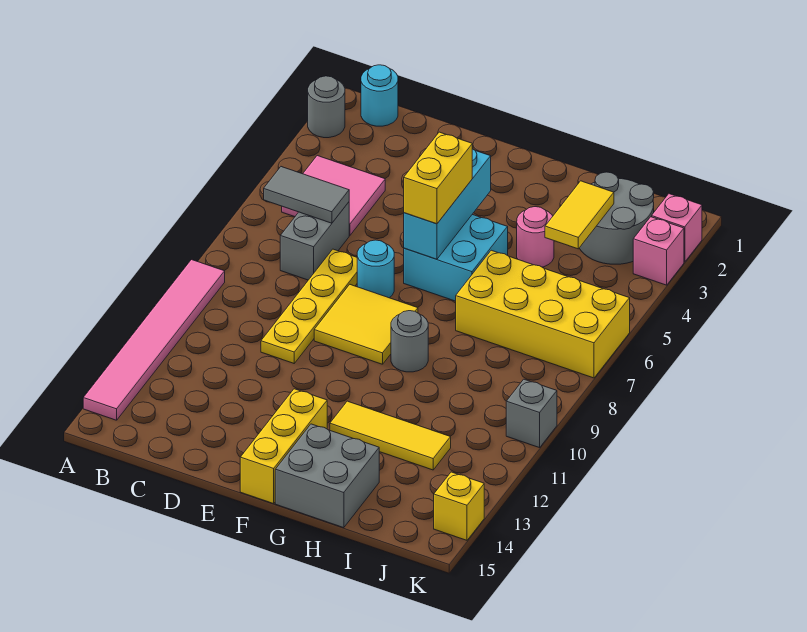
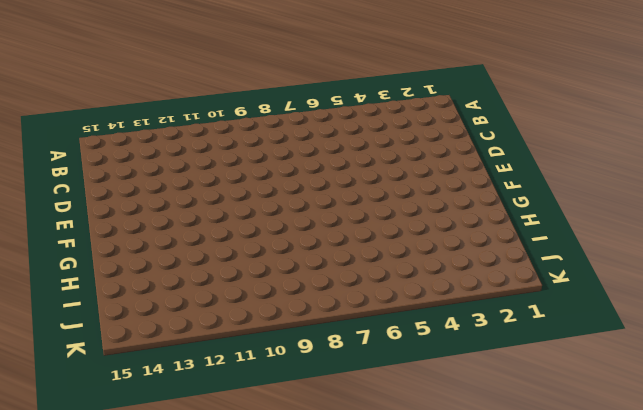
none -> grey 1x1 round brick [308,76,345,138]
none -> pink 1x6 tile [83,260,225,420]
none -> cyan 1x1 round brick [361,65,398,126]

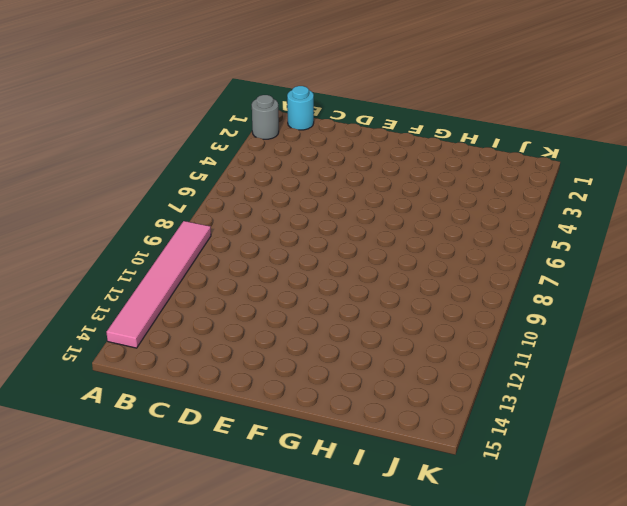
none -> pink 2x2 tile [282,156,385,235]
none -> grey 1x2 brick [280,202,349,280]
none -> yellow 1x4 plate [261,249,357,363]

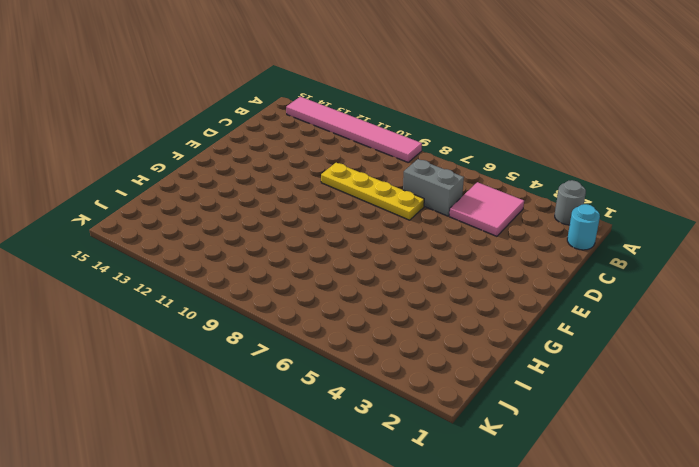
none -> cyan 1x1 round brick [357,240,394,298]
none -> yellow 2x2 tile [314,285,418,364]
none -> cyan 2x2 brick [404,214,508,301]

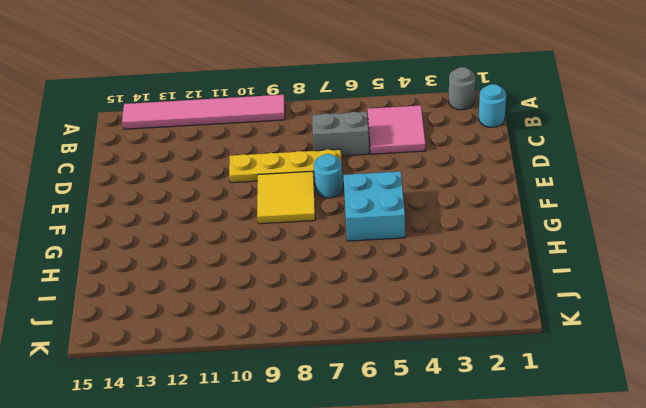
none -> yellow 1x3 brick [240,389,327,504]
none -> grey 1x1 round brick [391,311,428,372]
none -> yellow 1x3 tile [330,401,451,470]

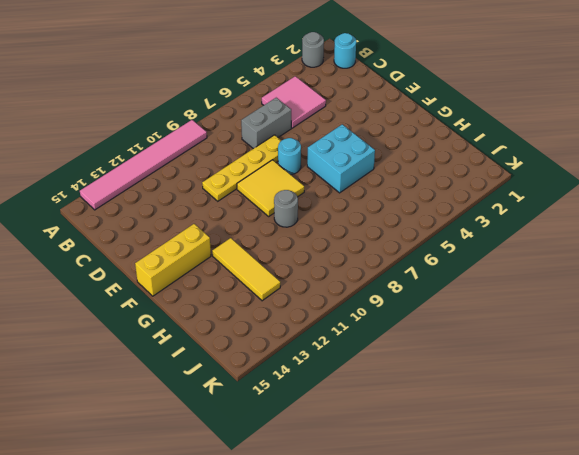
none -> grey 2x2 brick [275,424,379,528]
none -> pink 1x1 round brick [517,207,554,267]
none -> yellow 2x4 brick [456,250,630,378]

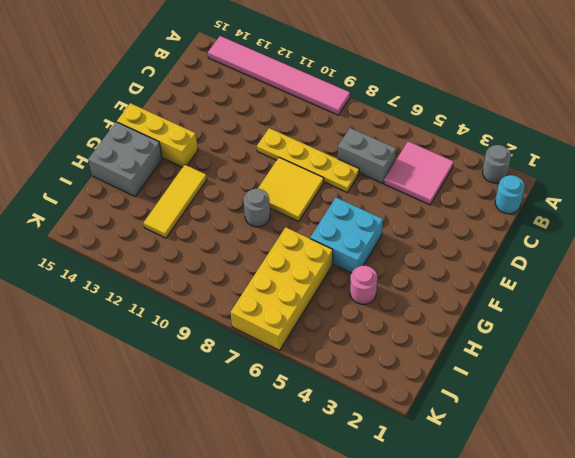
none -> cyan 1x1 round brick [357,240,394,298]
none -> grey 2x2 round brick [580,172,654,264]
none -> pink 1x1 brick [652,194,702,262]

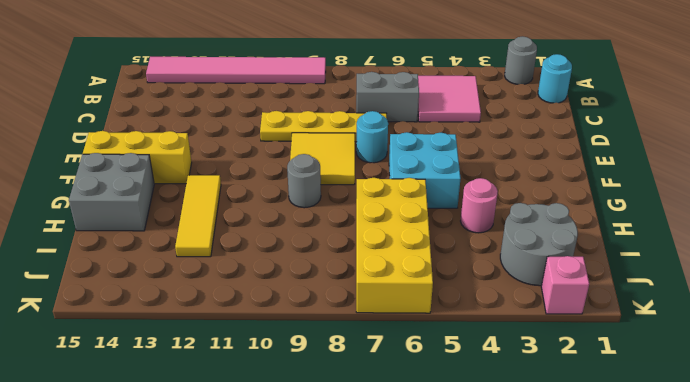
none -> pink 1x1 brick [633,217,684,285]
none -> grey 1x1 brick [506,379,557,448]
none -> yellow 1x1 brick [434,472,484,540]

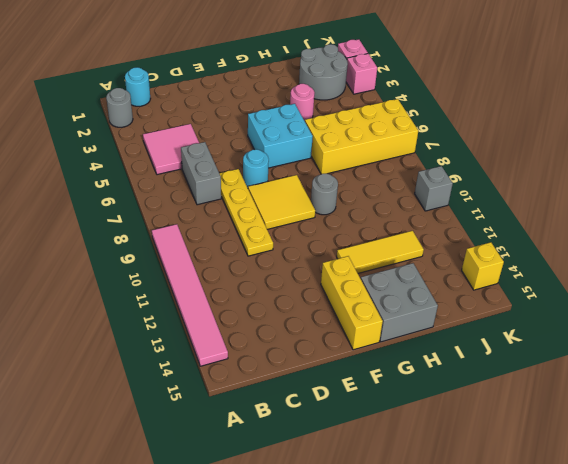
none -> grey 1x2 tile [264,167,349,223]
none -> cyan 1x3 brick [404,149,491,259]
none -> yellow 1x2 tile [545,181,614,249]

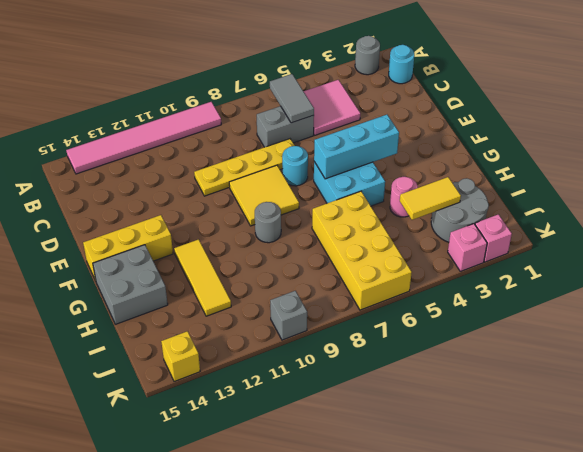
none -> yellow 1x2 brick [404,132,472,224]

